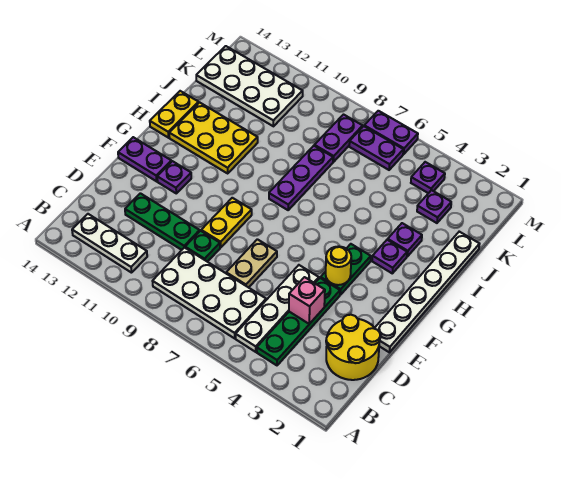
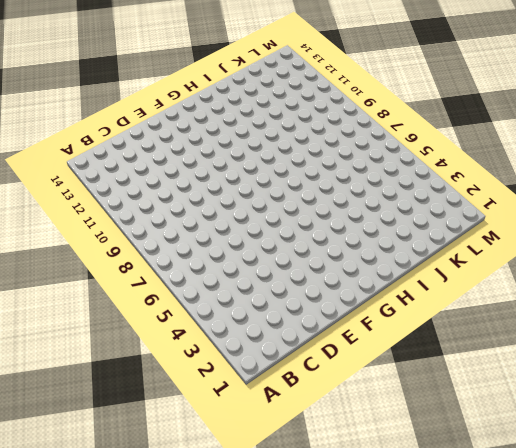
none -> green 1x4 plate [257,278,340,365]
none -> white 1x4 plate [236,265,319,352]
none -> white 2x4 plate [153,247,266,338]

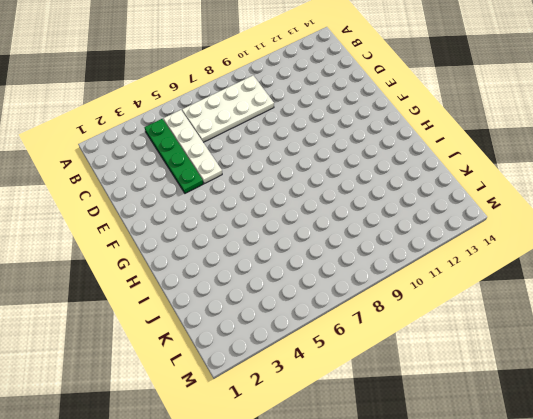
none -> white 1x3 plate [72,214,147,273]
none -> yellow 2x2 round brick [326,315,380,380]
none -> tan 1x2 plate [226,239,277,288]

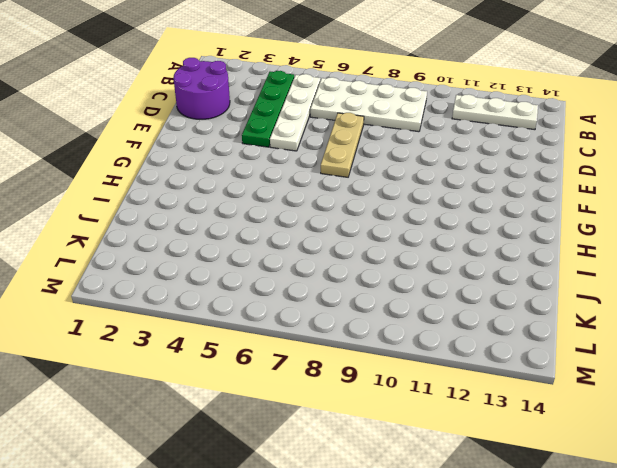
purple 2x2 round brick [173,58,230,120] -> yellow 2x2 round brick [326,315,380,380]
tan 1x3 plate [321,113,364,177] -> tan 1x2 plate [226,239,277,288]
none -> green 1x1 plate [185,231,220,262]
none -> green 1x3 plate [125,193,200,250]
none -> white 1x6 plate [375,232,479,352]

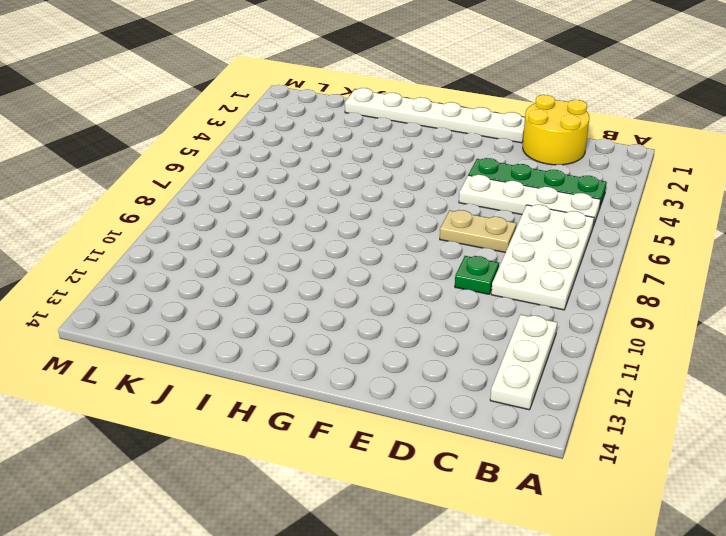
none -> green 1x3 plate [125,193,200,250]
none -> yellow 1x2 plate [201,198,252,247]
none -> green 1x2 plate [321,244,371,295]

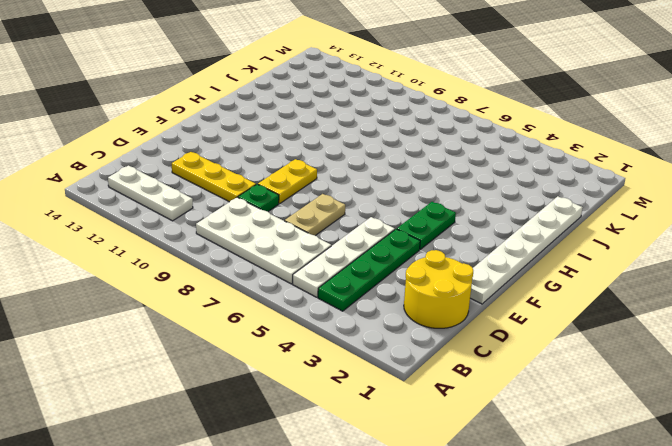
yellow 1x3 plate [172,152,256,202] -> green 1x3 plate [125,193,200,250]
none -> purple 1x1 plate [157,161,191,193]
none -> purple 1x2 plate [118,137,171,181]
none -> purple 1x1 plate [372,240,407,273]

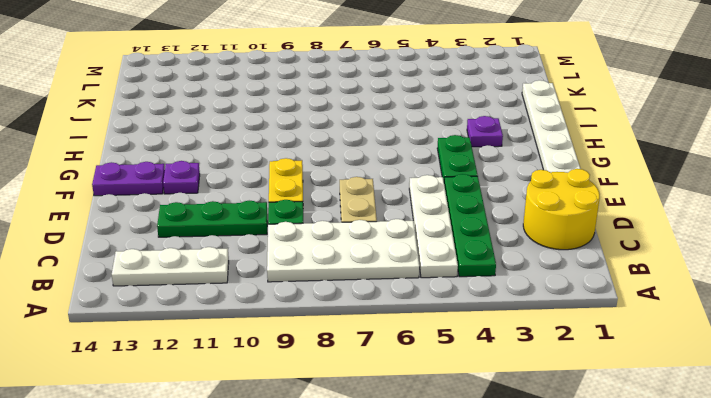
none -> purple 1x3 plate [269,146,333,210]
none -> yellow 2x3 plate [169,102,258,173]
none -> yellow 1x2 plate [150,91,199,138]

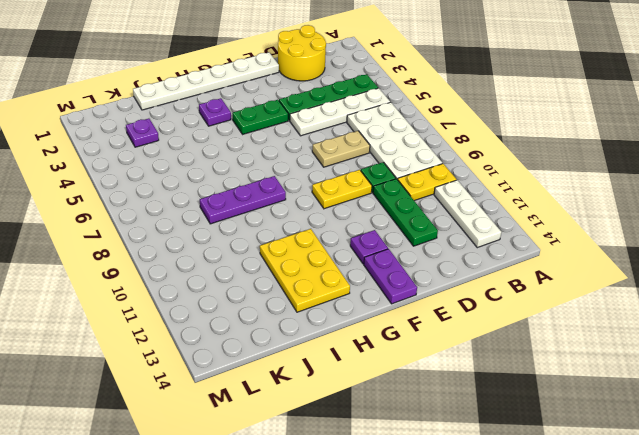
yellow 1x2 plate [398,164,457,201] -> yellow 1x2 plate moved to [150,91,199,138]
none -> purple 1x1 plate [388,223,422,256]
none -> purple 1x2 plate [314,115,363,162]
none -> white 2x4 plate [196,46,303,126]

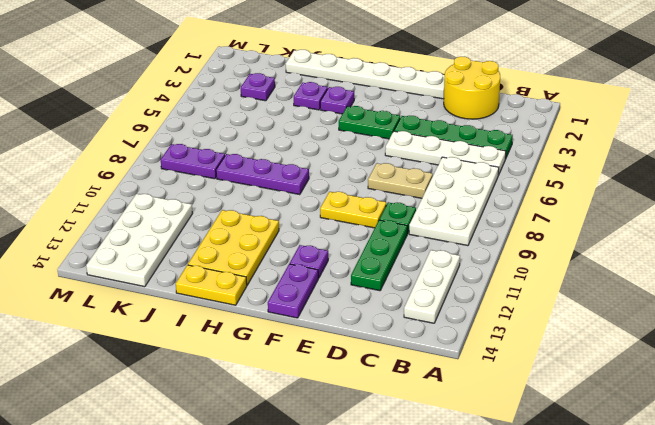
none -> purple 1x1 plate [411,162,445,193]
none -> purple 1x2 plate [349,126,403,170]
none -> purple 1x2 plate [364,111,418,154]

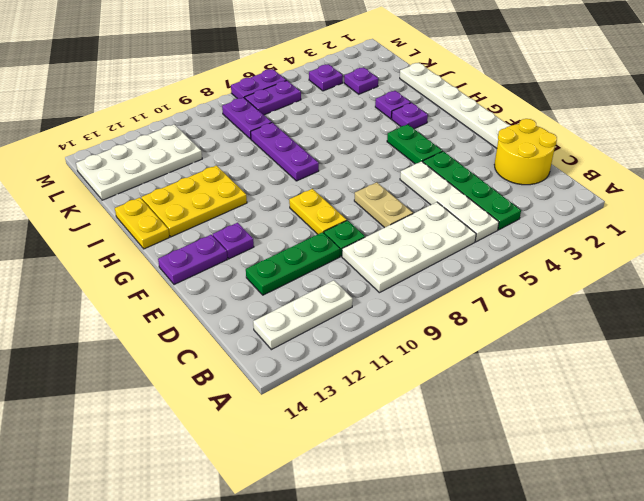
none -> pink 1x1 brick [289,277,325,324]
none -> yellow 1x1 round brick [326,246,351,285]

